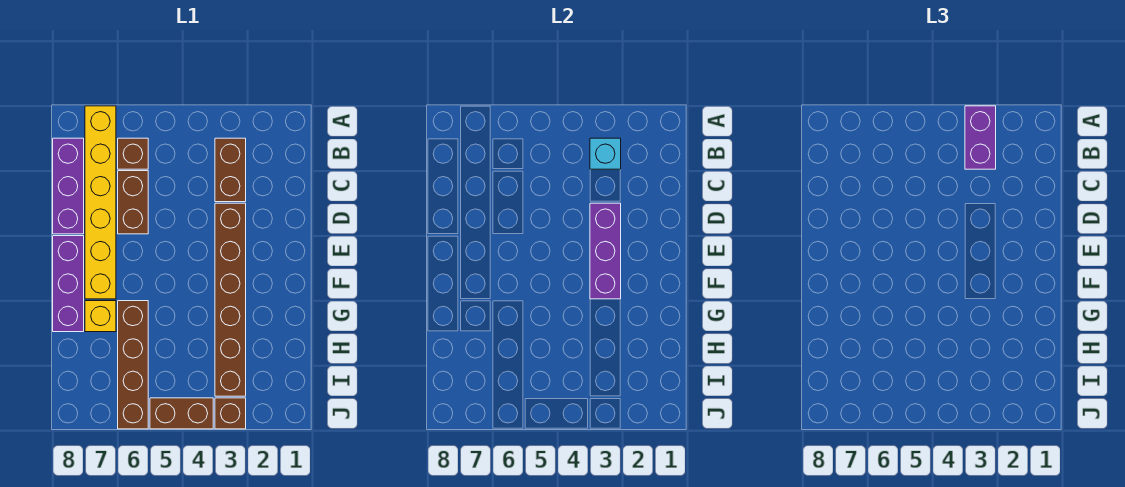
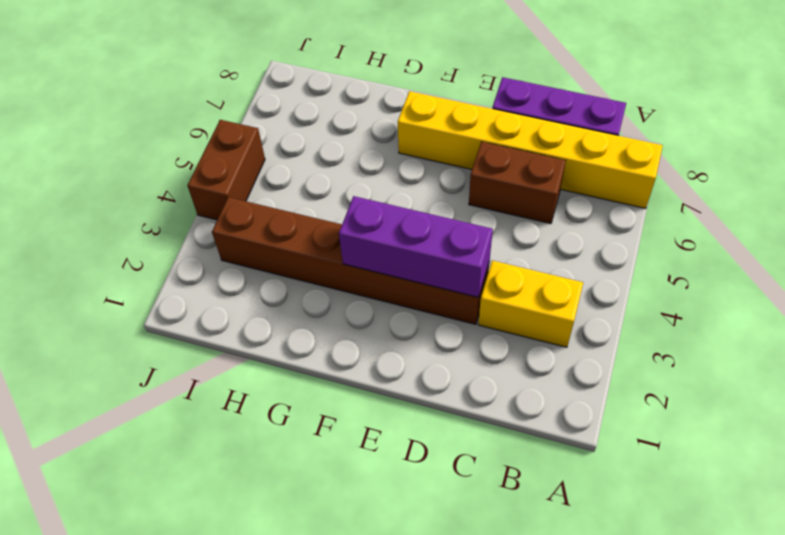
yellow 1x2 brick [478,261,583,347] -> brown 1x2 brick [215,138,246,202]
none -> brown 1x1 brick [118,138,148,169]
none -> purple 1x3 brick [53,236,84,332]
none -> brown 1x4 brick [118,301,148,429]

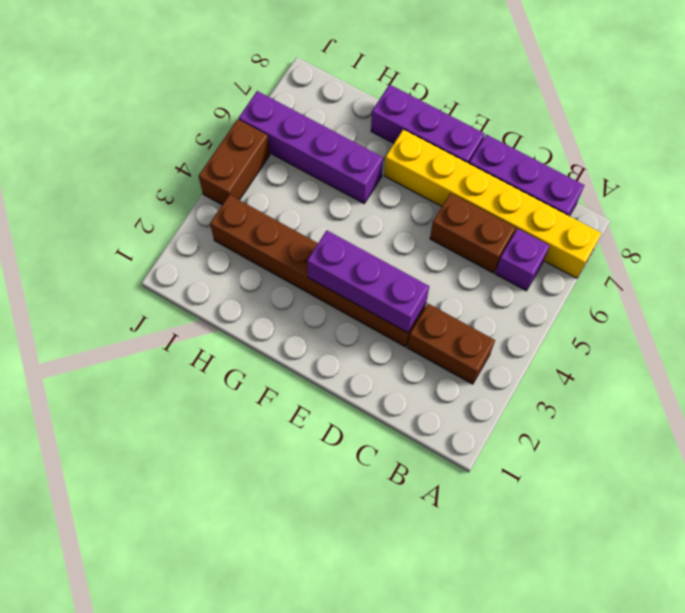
purple 1x1 brick [495,229,549,291] -> brown 1x1 brick [118,138,148,169]
purple 1x4 brick [239,91,383,203] -> brown 1x4 brick [118,301,148,429]
none -> yellow 1x1 brick [85,301,116,332]
none -> brown 1x1 brick [215,398,246,429]
none -> cyan 1x1 brick [590,138,621,169]

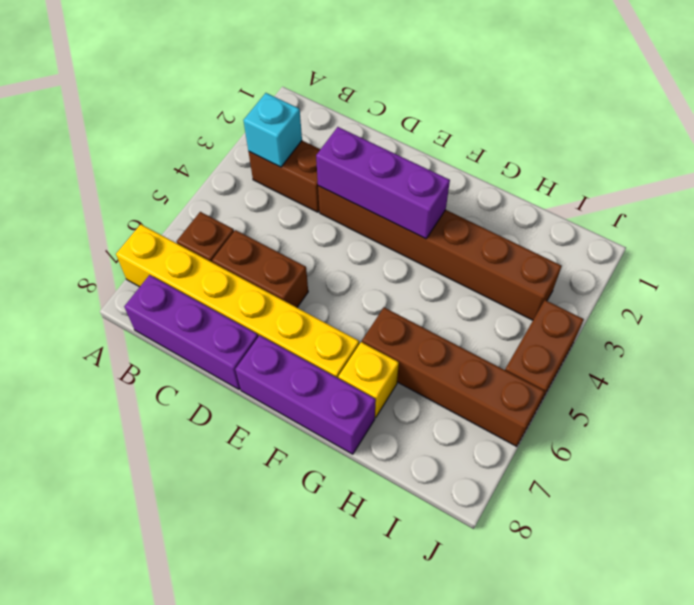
none -> brown 1x1 brick [215,398,246,429]
none -> purple 1x2 brick [965,106,996,169]

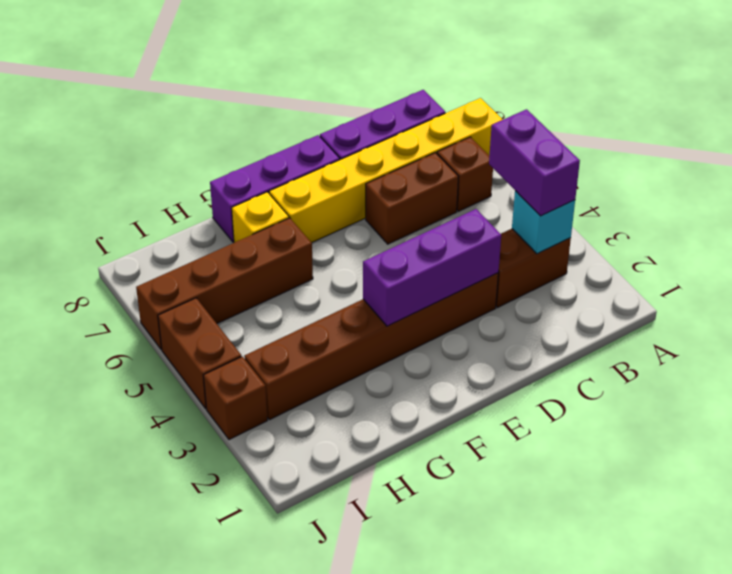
purple 1x2 brick [489,109,580,216] -> purple 1x2 brick turned to [965,106,996,169]

